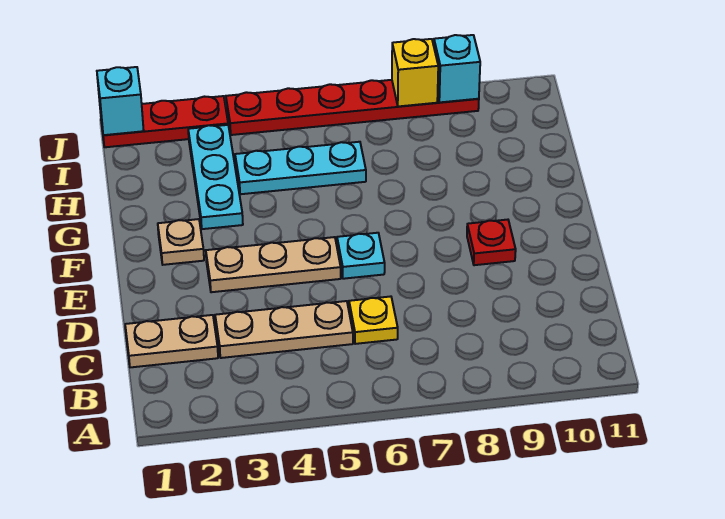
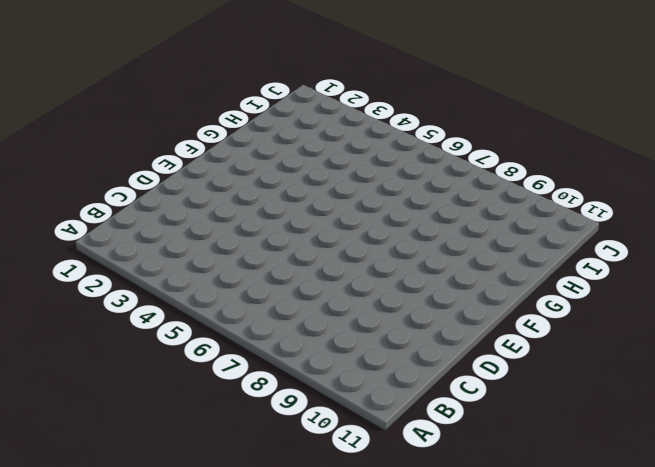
none -> tan 1x2 plate [125,315,218,367]
none -> tan 1x3 plate [215,301,353,358]
none -> yellow 1x1 plate [349,296,398,344]

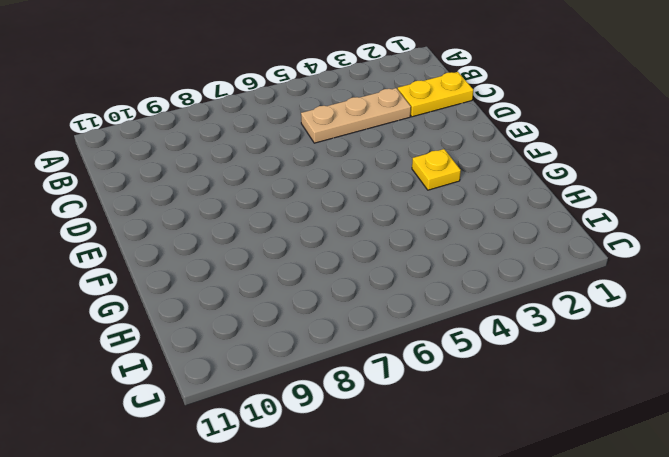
yellow 1x2 plate [398,72,473,117] -> tan 1x2 plate [125,315,218,367]
yellow 1x1 plate [412,149,461,190] -> yellow 1x1 plate moved to [349,296,398,344]
none -> tan 1x3 plate [206,237,341,292]
none -> cyan 1x1 plate [337,233,385,279]
none -> red 1x1 plate [467,220,516,265]

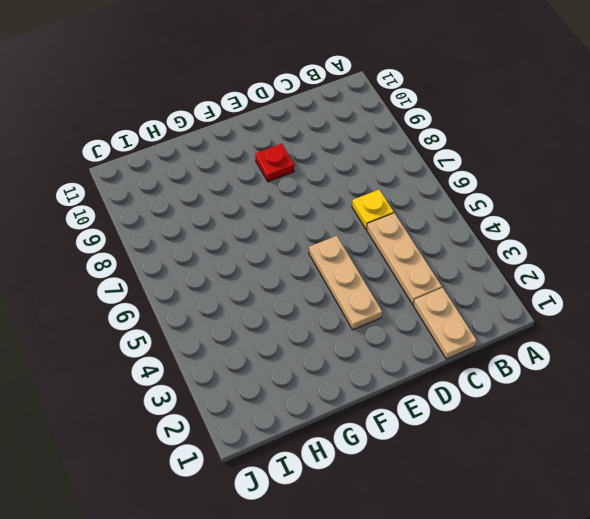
none -> cyan 1x1 plate [337,233,385,279]
none -> tan 1x1 plate [158,219,204,265]
none -> cyan 1x3 plate [188,125,243,229]

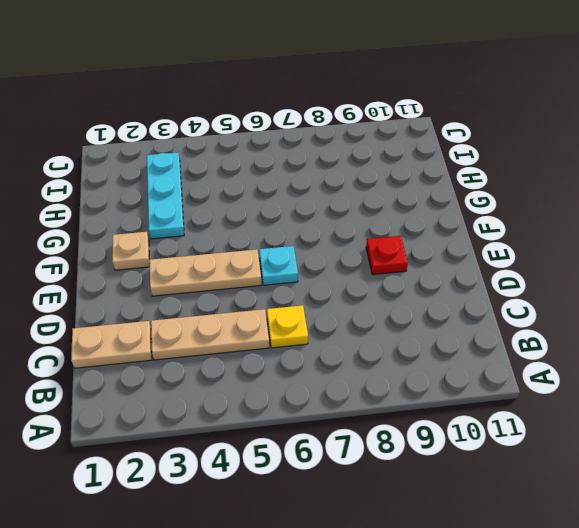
none -> cyan 1x3 plate [235,142,366,194]
none -> red 1x3 plate [100,96,228,147]
none -> red 1x6 plate [226,80,479,135]

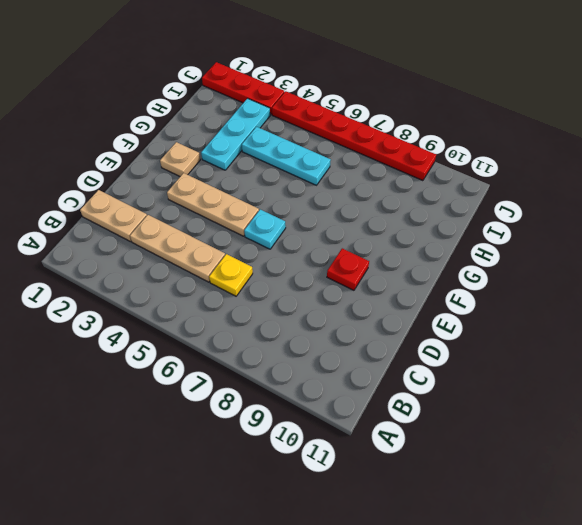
none -> cyan 1x1 brick [97,67,144,135]
none -> yellow 1x1 brick [392,39,438,106]
none -> cyan 1x1 brick [434,35,480,102]

